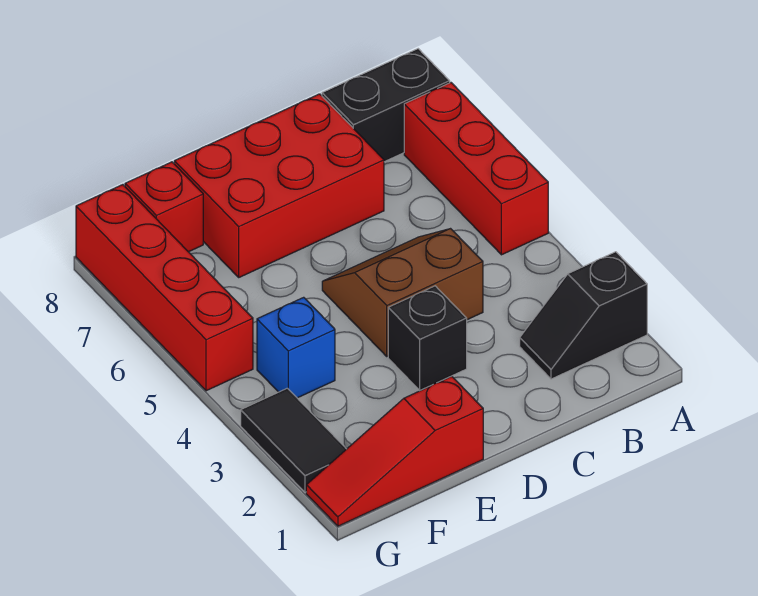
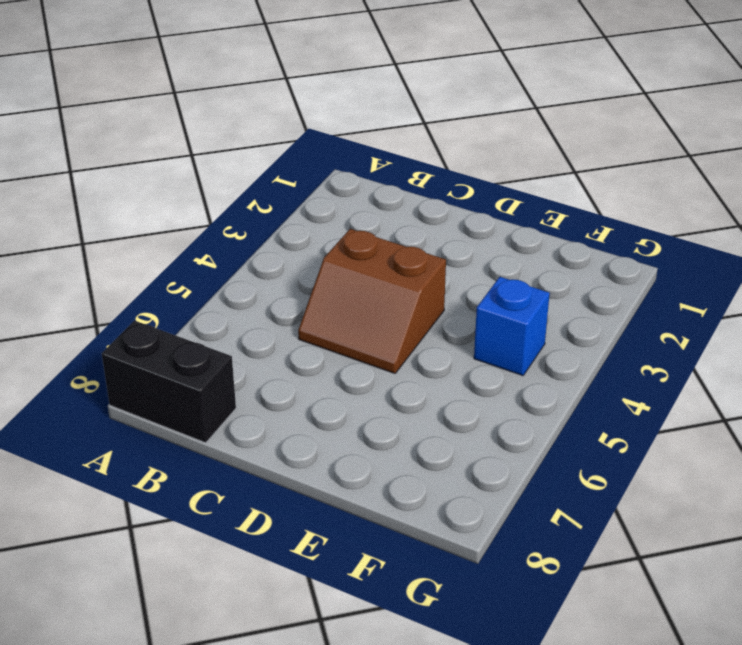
none -> black 1x2 slope [520,252,647,379]
none -> red 1x3 brick [404,83,548,255]

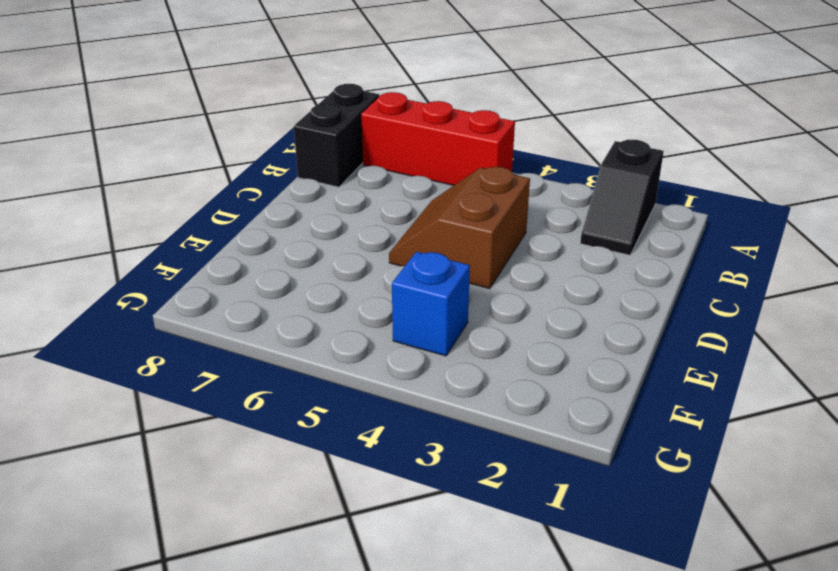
none -> red 2x3 brick [174,94,384,277]
none -> black 1x1 brick [388,286,467,390]

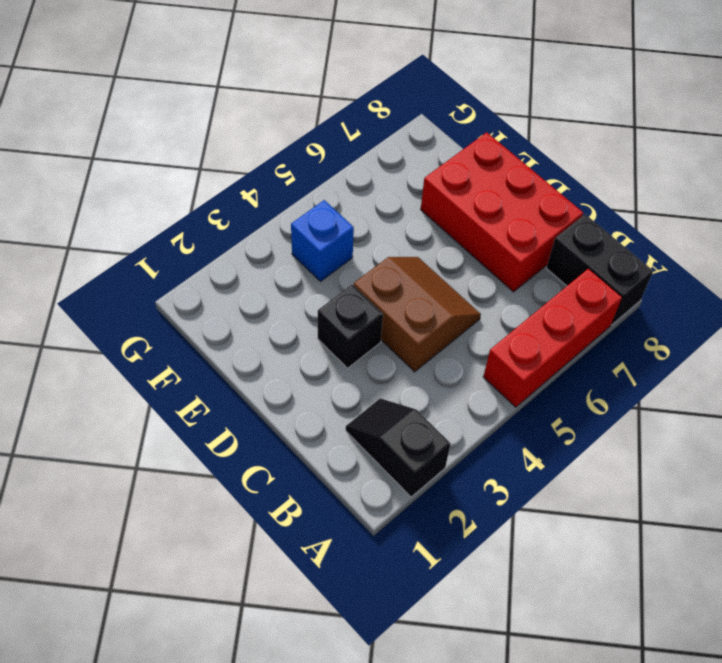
none -> red 1x3 slope [306,376,483,526]
none -> red 1x1 brick [125,162,203,252]

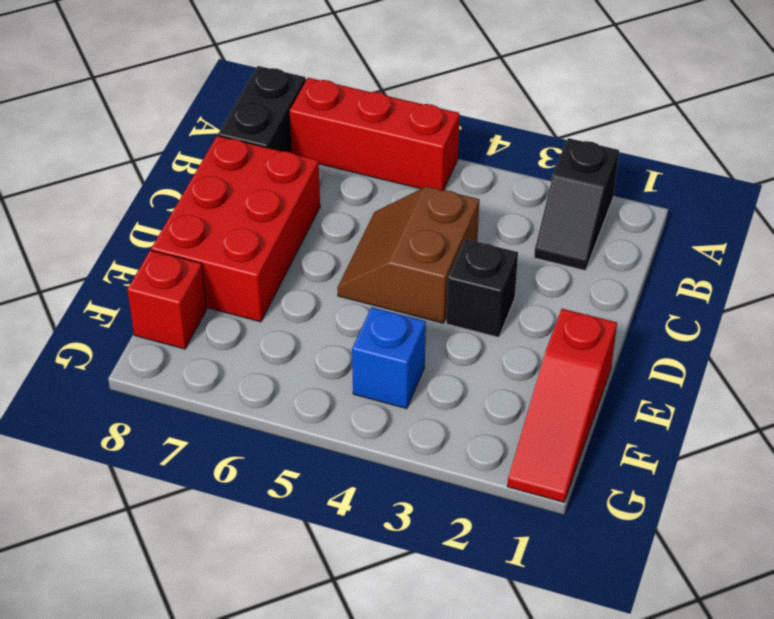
none -> black 1x2 tile [241,388,346,492]
none -> red 1x4 brick [76,185,253,391]

